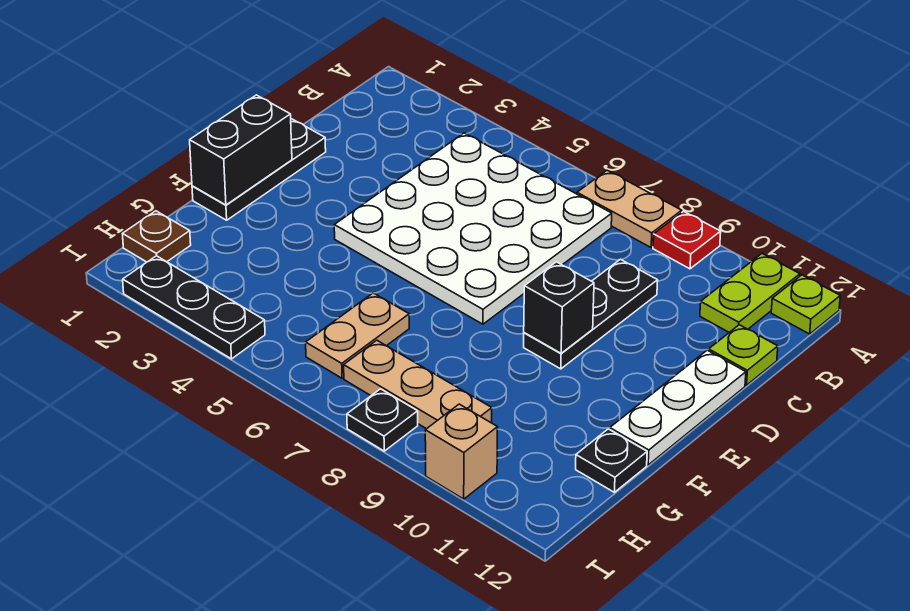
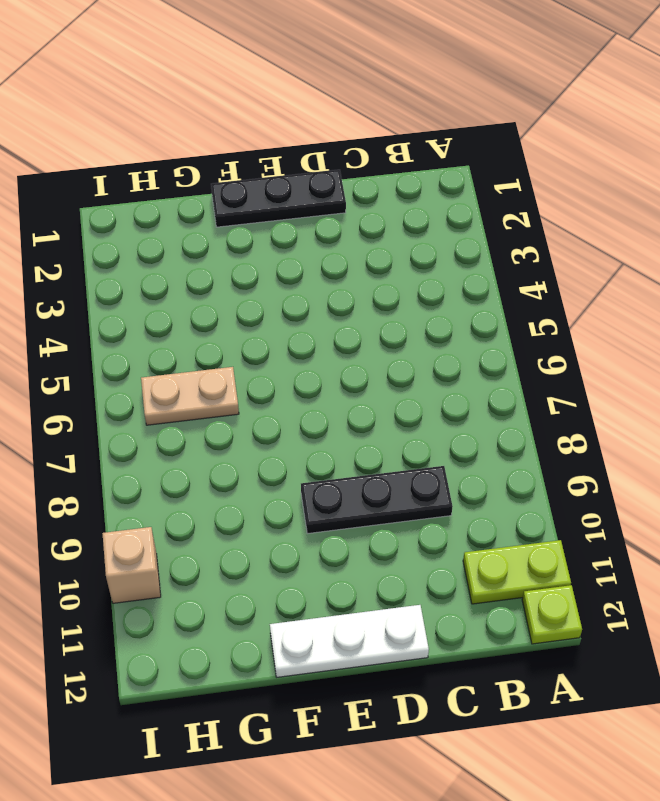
none -> tan 1x2 plate [577,170,682,247]
none -> red 1x1 plate [653,211,721,269]
none -> white 4x4 plate [334,133,612,324]

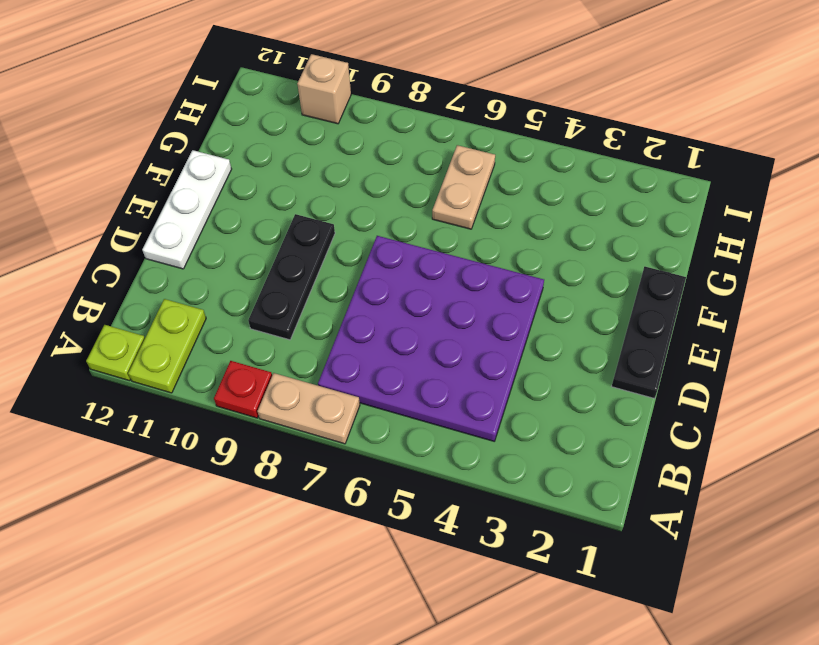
purple 4x4 plate [318,236,544,441] -> white 4x4 plate [334,133,612,324]
none -> lime 1x1 plate [709,325,778,385]
none -> black 1x1 plate [576,429,647,492]
none -> brown 1x1 plate [123,211,191,262]

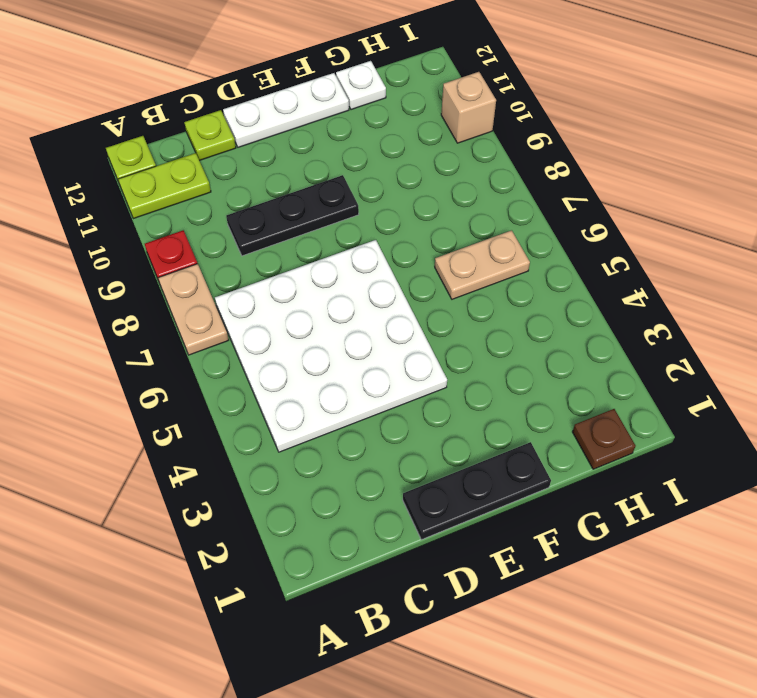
white 1x1 plate [336,61,386,110] -> black 1x1 plate [576,429,647,492]
none -> tan 1x3 plate [344,340,492,429]
none -> black 1x3 plate [123,256,265,359]
none -> black 1x1 plate [347,389,418,451]

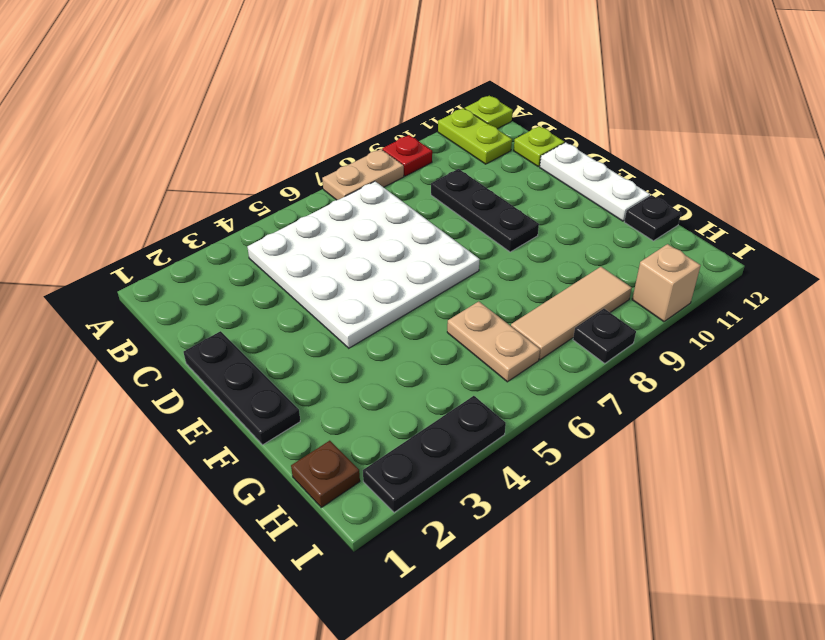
tan 1x3 tile [511,267,632,360] -> tan 1x3 plate [344,340,492,429]
none -> black 1x2 brick [190,95,292,205]
none -> black 1x1 brick [524,262,594,353]

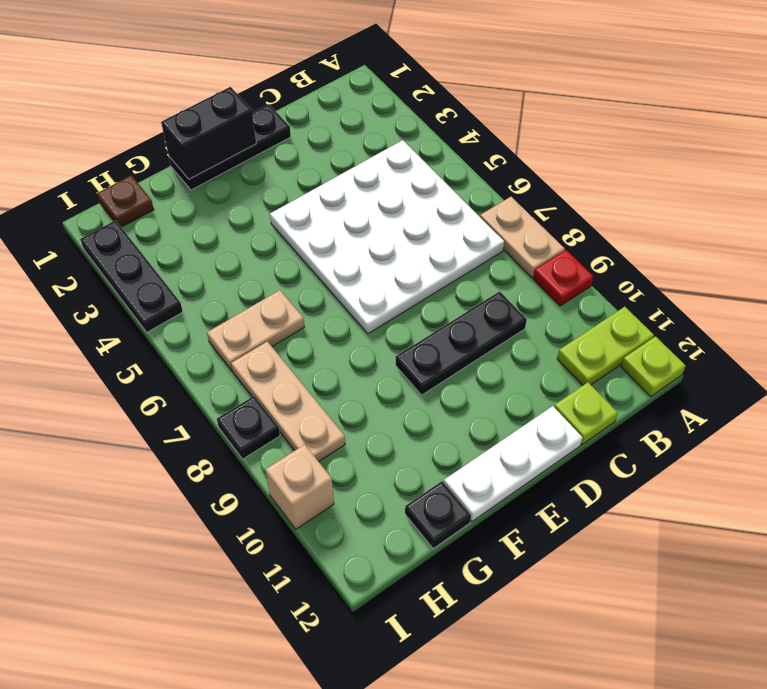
none -> black 1x1 brick [524,262,594,353]

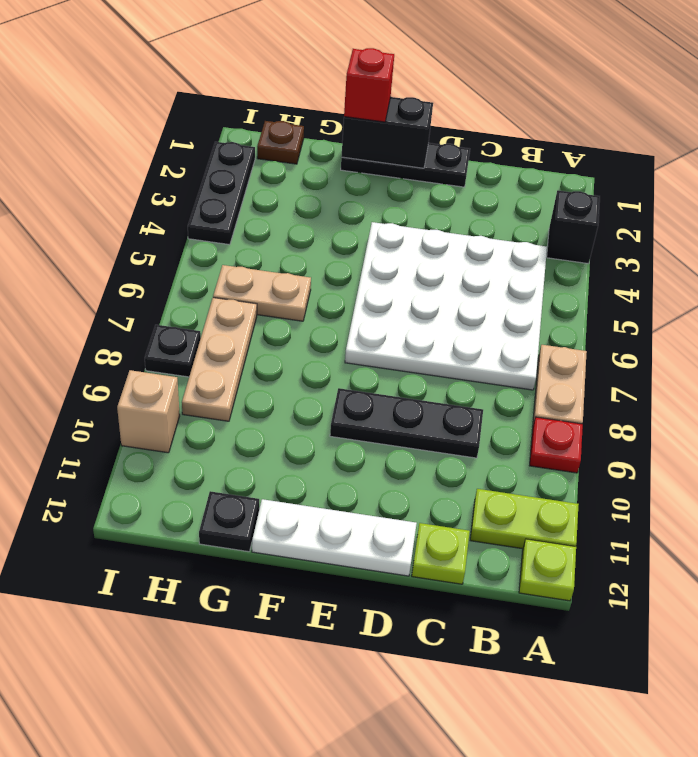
black 1x1 brick [547,190,600,264] -> black 1x1 brick moved to [524,262,594,353]
red 1x1 brick [344,48,394,122] -> none

